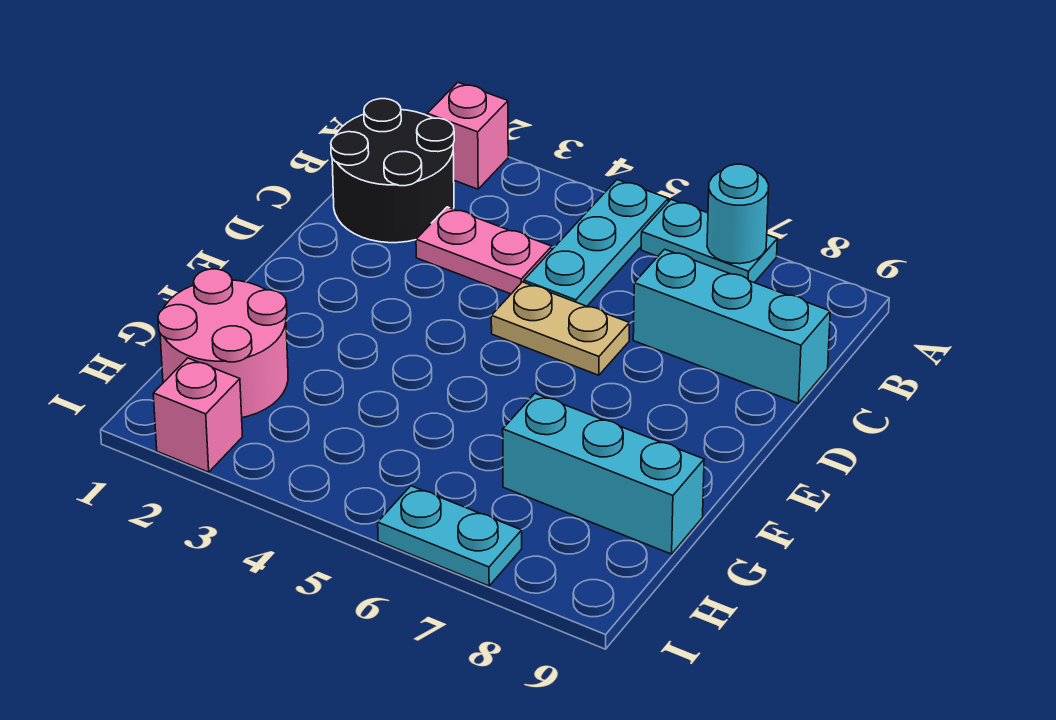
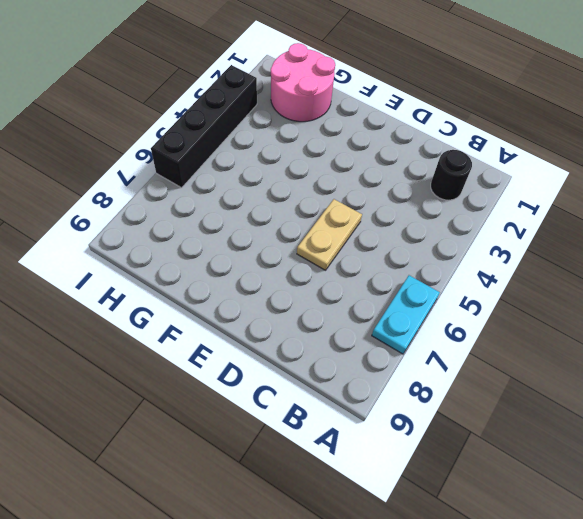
black 1x1 round brick [431,150,472,200] -> black 2x2 round brick [331,99,454,243]
black 1x4 brick [151,65,257,188] -> cyan 1x2 plate [378,486,522,586]
none -> pink 1x1 brick [427,83,508,189]
none -> cyan 1x3 plate [524,180,668,306]
none -> pink 1x2 plate [416,207,552,294]

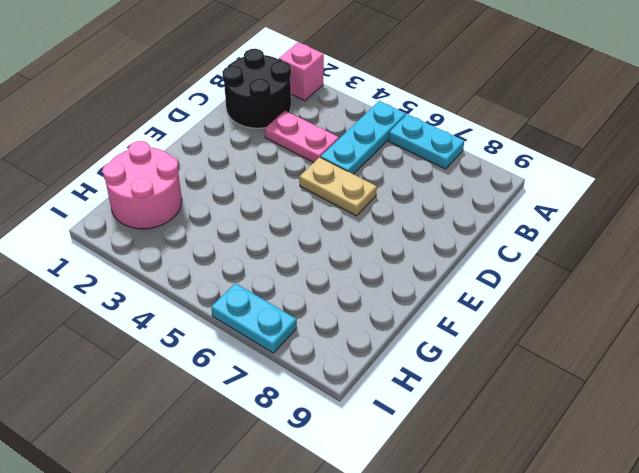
none -> cyan 1x3 brick [633,249,830,403]
none -> cyan 1x3 brick [503,394,704,554]
none -> pink 1x1 brick [153,358,243,472]

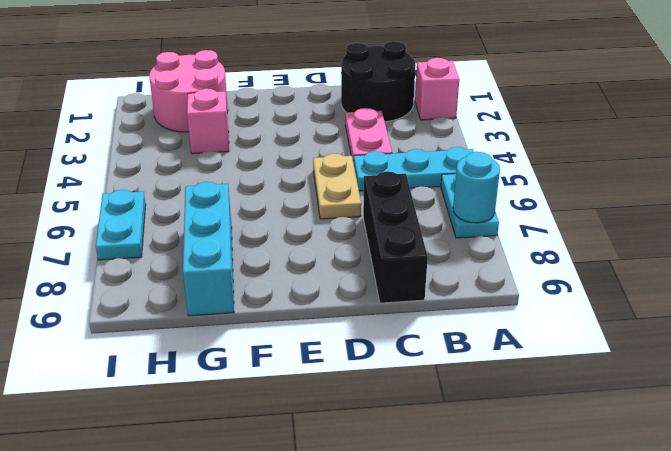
black 1x3 brick [363,172,428,303] -> cyan 1x3 brick [633,249,830,403]
pink 1x1 brick [187,89,229,154] -> pink 1x1 brick moved to [153,358,243,472]

